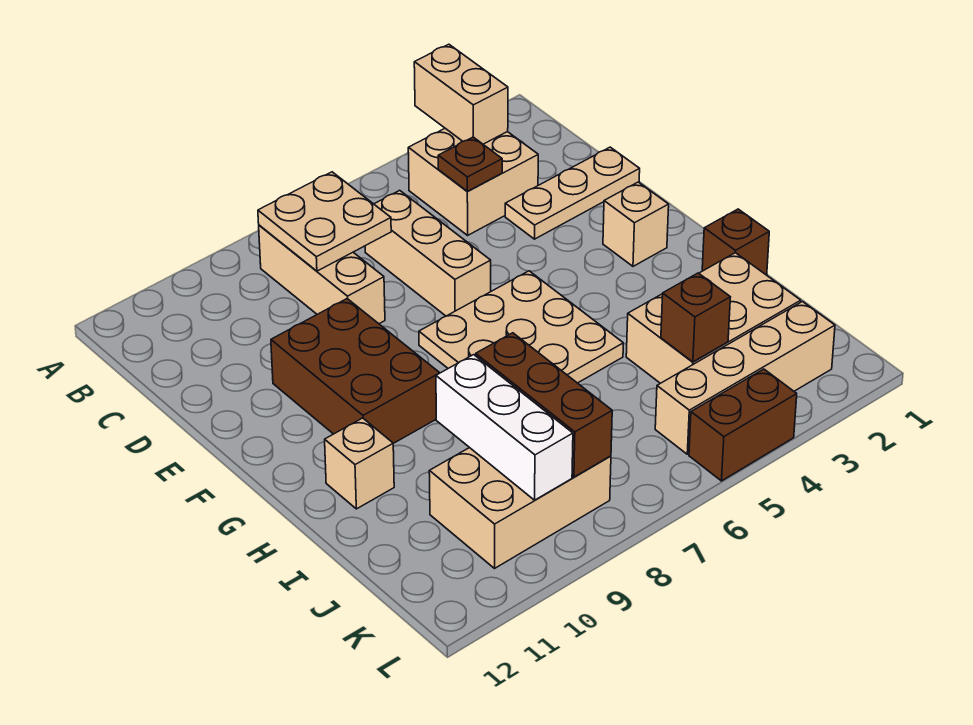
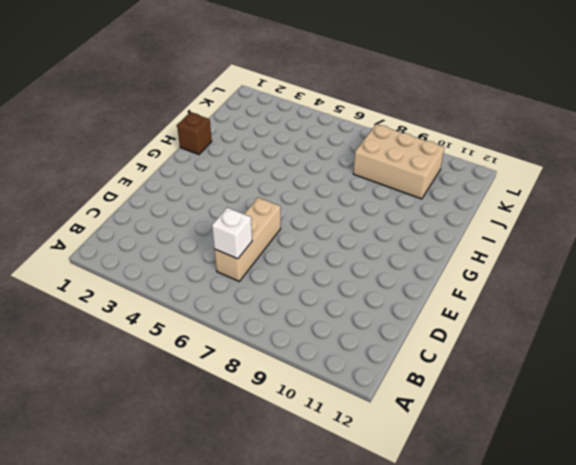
white 1x1 brick [212,208,252,259] -> none
none -> tan 2x2 brick [408,128,538,235]
none -> tan 1x3 brick [259,225,385,324]
none -> tan 1x3 plate [505,147,640,239]

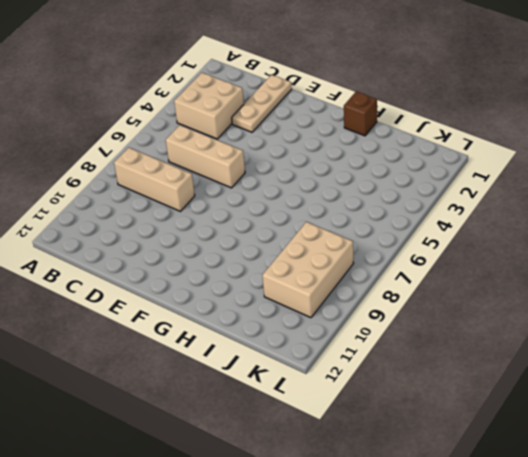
none -> brown 2x3 brick [271,299,439,443]
none -> tan 1x1 brick [603,182,669,266]
none -> tan 3x3 plate [419,271,623,383]

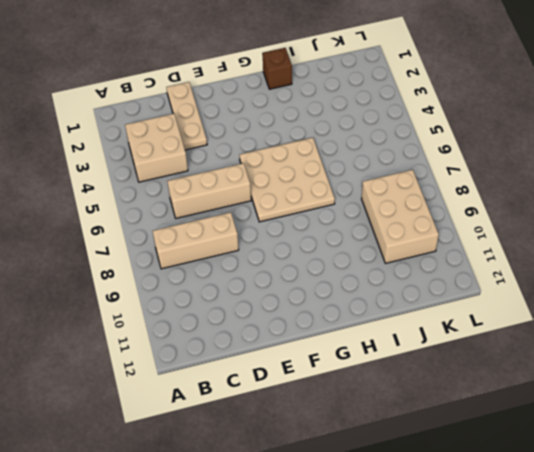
none -> brown 2x3 brick [271,299,439,443]
none -> tan 1x1 brick [603,182,669,266]
none -> tan 1x1 brick [325,418,394,509]

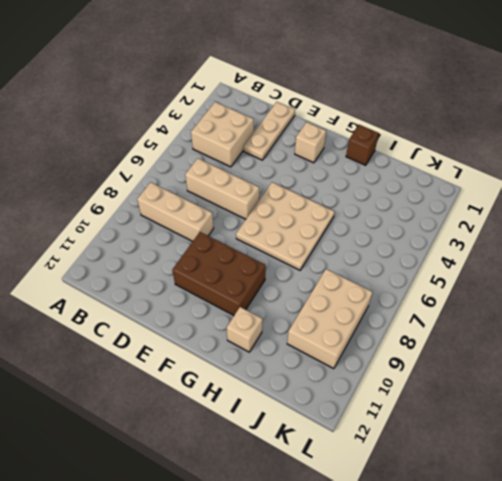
none -> tan 2x3 brick [626,253,801,383]
none -> tan 1x4 brick [655,302,835,454]
none -> brown 1x2 brick [689,369,797,481]

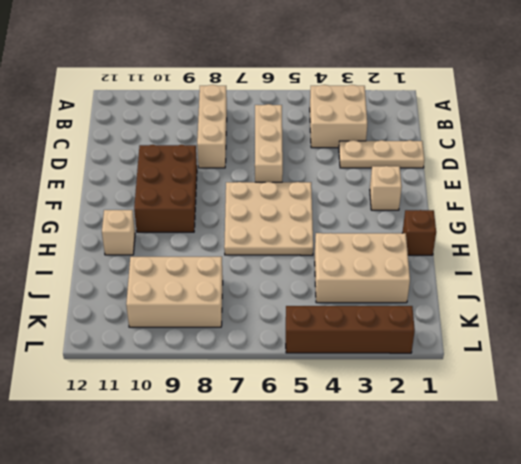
brown 1x4 brick [286,306,415,353] -> brown 1x2 brick [689,369,797,481]
none -> tan 1x4 brick [655,302,835,454]
none -> tan 1x2 brick [414,44,508,144]
none -> tan 2x2 plate [258,172,391,271]

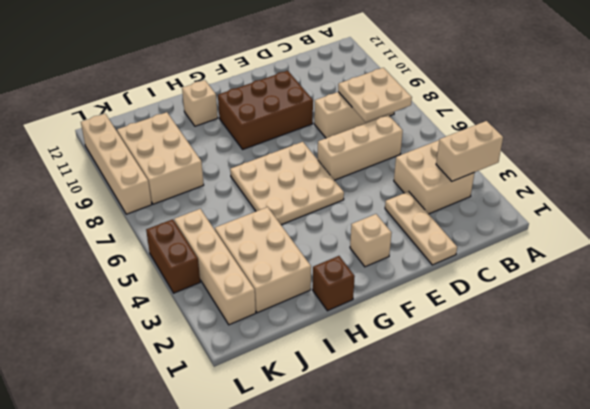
tan 1x4 brick [81,114,152,214] -> none
none -> brown 1x1 plate [438,137,502,192]
none -> brown 1x3 brick [476,333,612,477]
none -> white 1x3 brick [436,355,573,500]

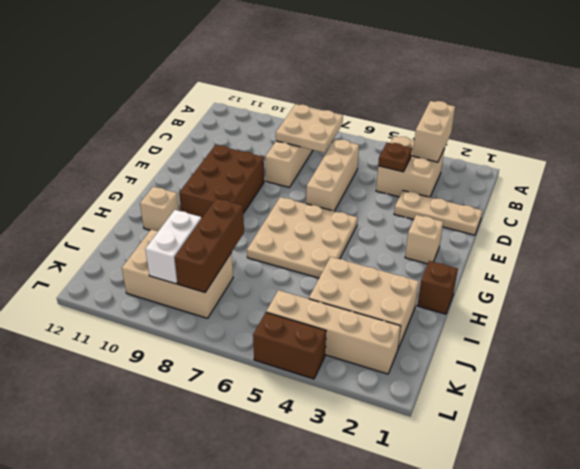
white 1x2 brick [145,210,201,284] -> white 1x3 brick [436,355,573,500]
none -> brown 1x1 brick [661,273,730,362]

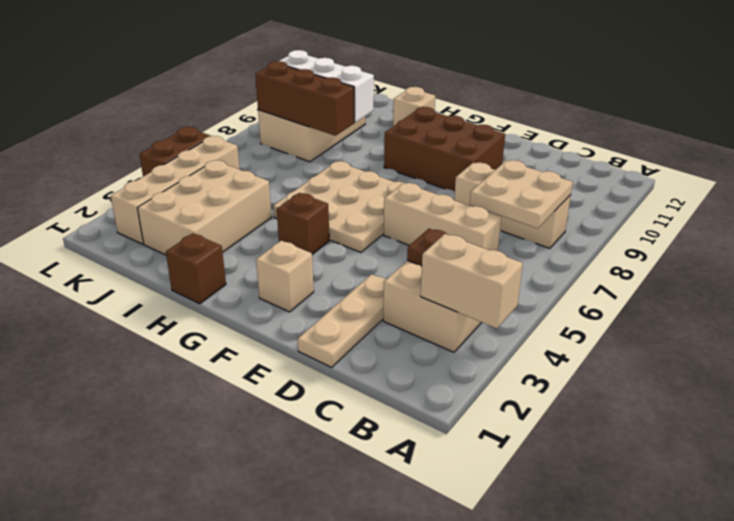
brown 1x1 brick [277,193,329,254] -> brown 1x1 brick moved to [661,273,730,362]

